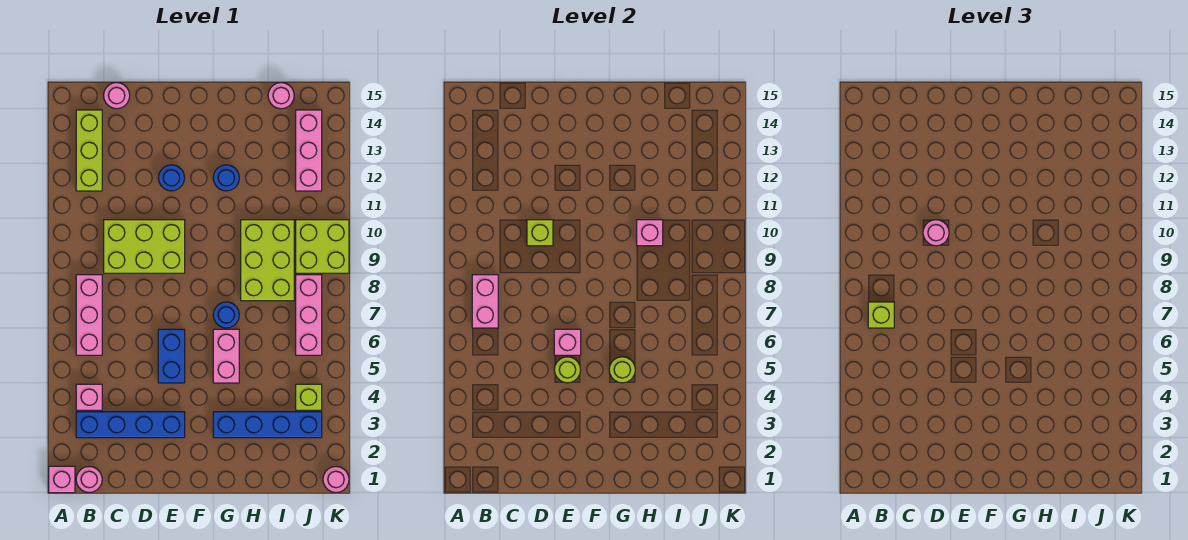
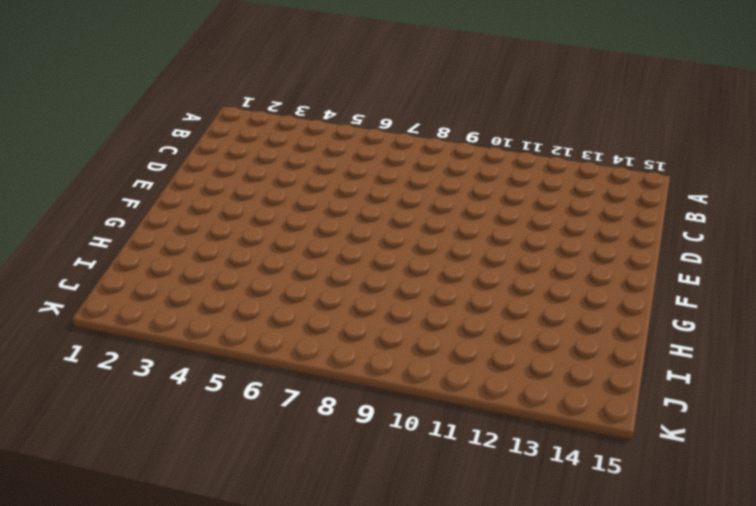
none -> pink 1x1 brick [49,466,75,493]
none -> pink 1x1 round brick [76,467,102,493]
none -> blue 1x4 brick [76,412,185,438]

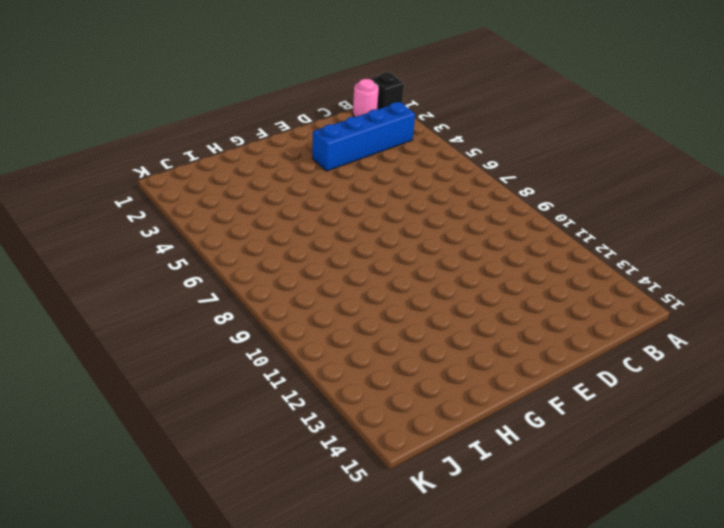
black 1x1 brick [371,72,404,110] -> pink 1x1 brick [49,466,75,493]
none -> pink 1x1 brick [76,384,102,410]
none -> pink 1x3 brick [76,275,102,355]
none -> lime 1x3 brick [76,110,102,191]

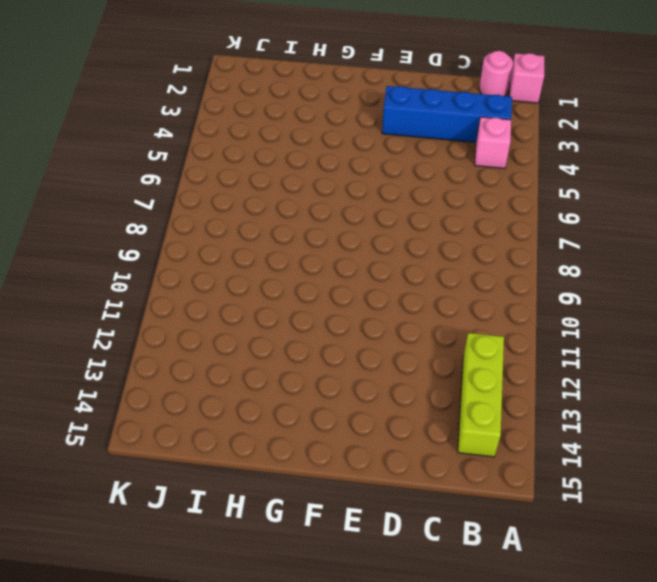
none -> pink 1x3 brick [76,275,102,355]
none -> lime 2x3 brick [104,220,185,273]
none -> pink 1x1 round brick [104,83,130,109]

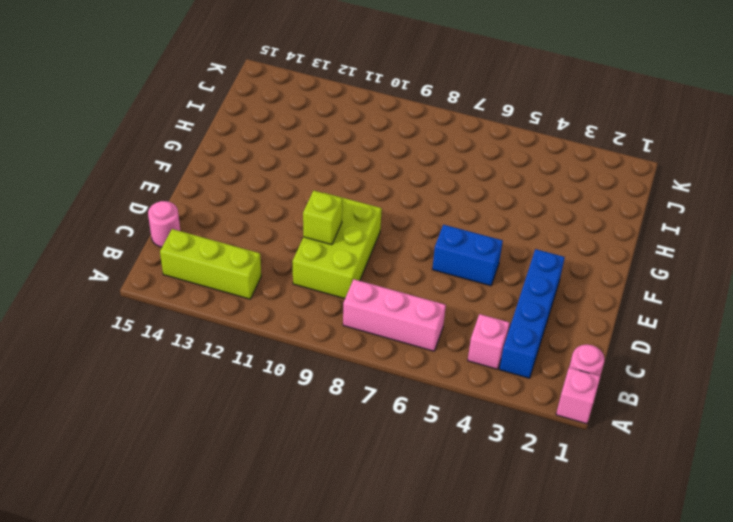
none -> blue 1x1 round brick [159,165,184,191]
none -> blue 1x4 brick [213,412,322,438]
none -> pink 1x2 brick [213,329,239,383]

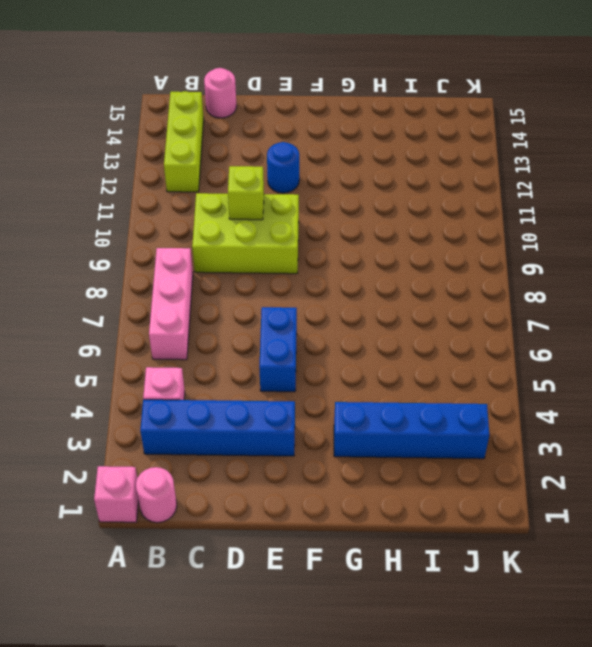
none -> pink 1x2 brick [213,329,239,383]
none -> blue 1x1 round brick [213,302,239,328]
none -> blue 1x1 round brick [213,165,239,191]

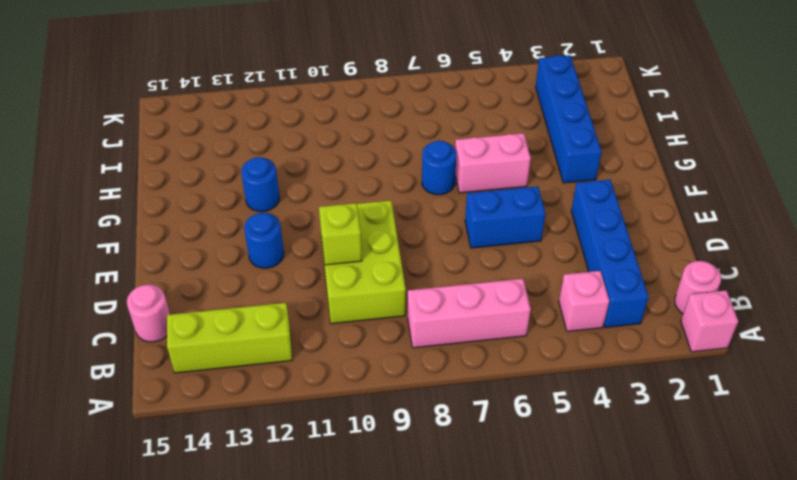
none -> lime 2x3 brick [241,220,294,301]
none -> pink 1x1 round brick [268,83,294,109]
none -> lime 1x1 brick [296,384,322,410]

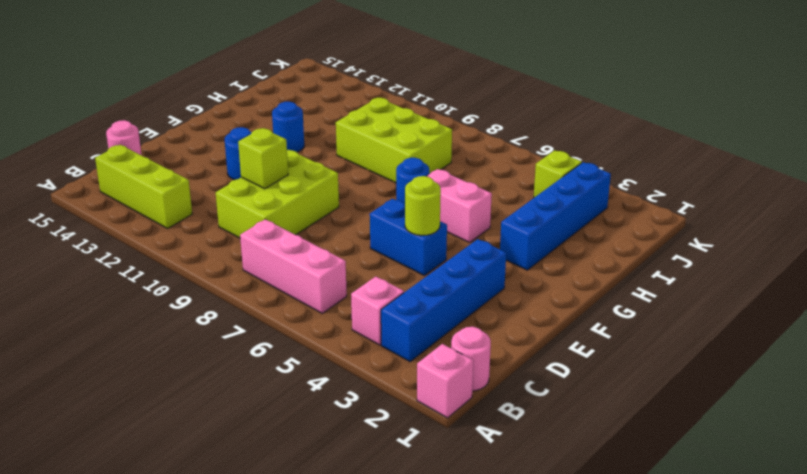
none -> pink 1x1 round brick [268,83,294,109]
none -> pink 1x3 brick [296,275,322,355]
none -> lime 2x2 brick [296,220,349,273]

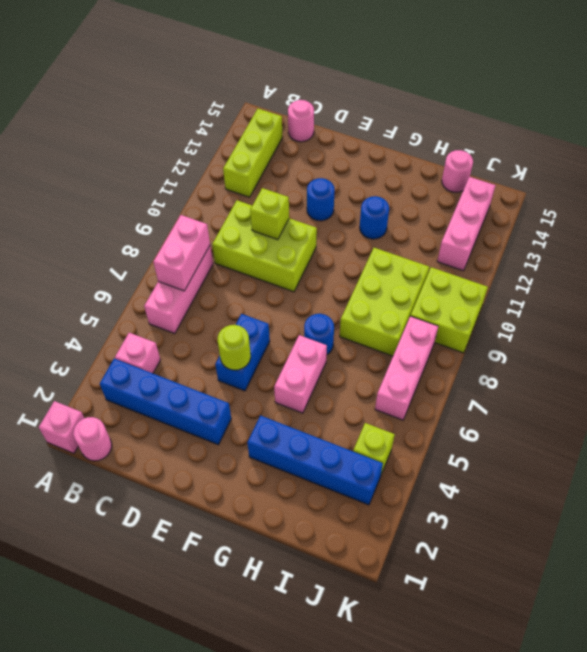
none -> pink 1x1 round brick [323,467,349,492]
none -> pink 1x1 brick [554,329,581,355]
none -> lime 1x1 round brick [609,357,635,383]

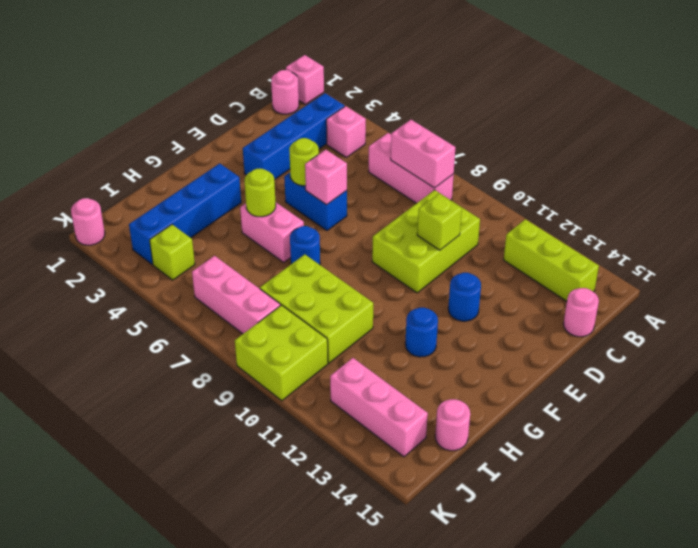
none -> pink 1x1 brick [637,220,663,246]
none -> lime 1x1 brick [868,302,894,328]
none -> pink 1x1 round brick [923,220,949,246]

